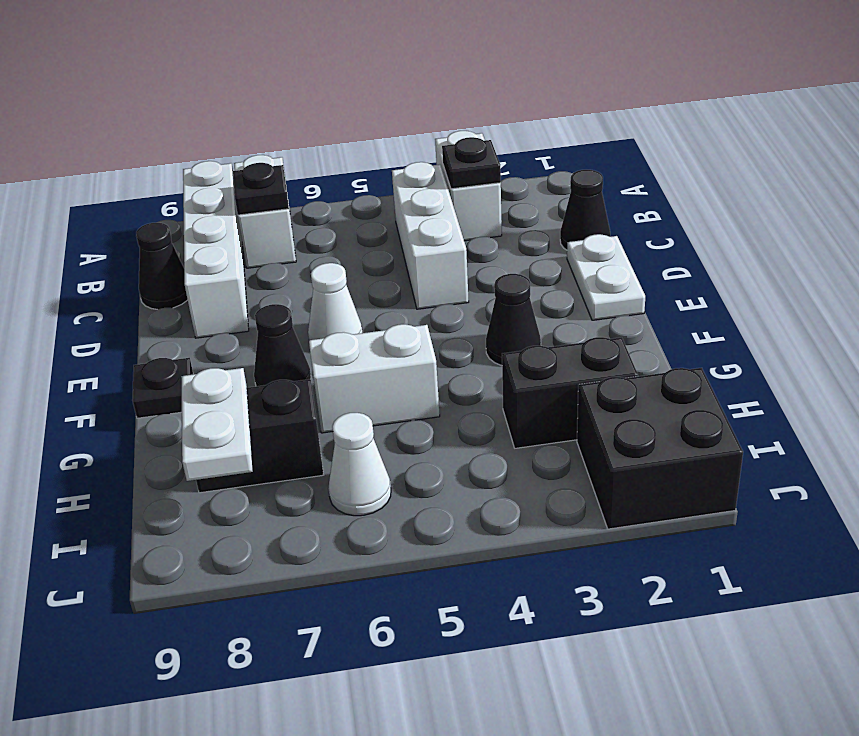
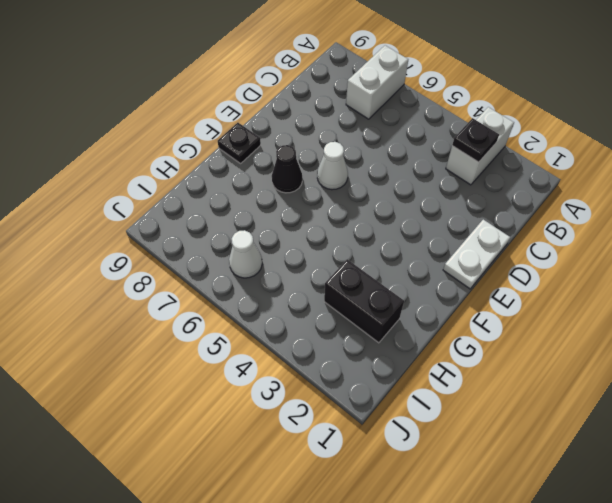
none -> white 1x4 brick [183,161,249,338]
none -> white 1x3 brick [392,162,469,309]
none -> black 1x1 cone [560,170,610,250]

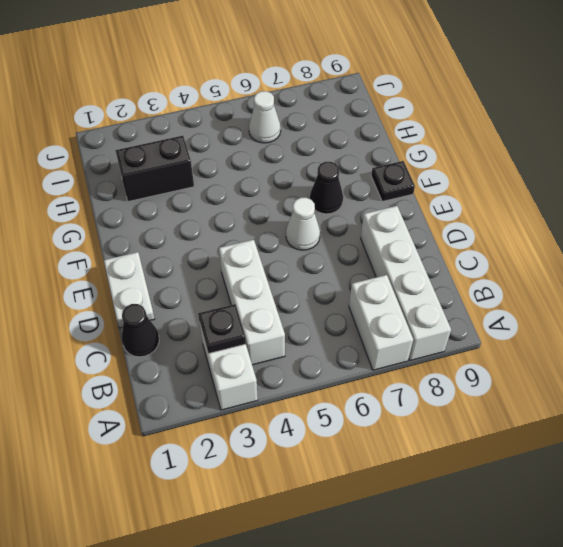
none -> black 1x1 cone [136,223,188,310]
none -> black 1x1 cone [486,274,541,366]
none -> white 1x2 brick [309,324,440,433]

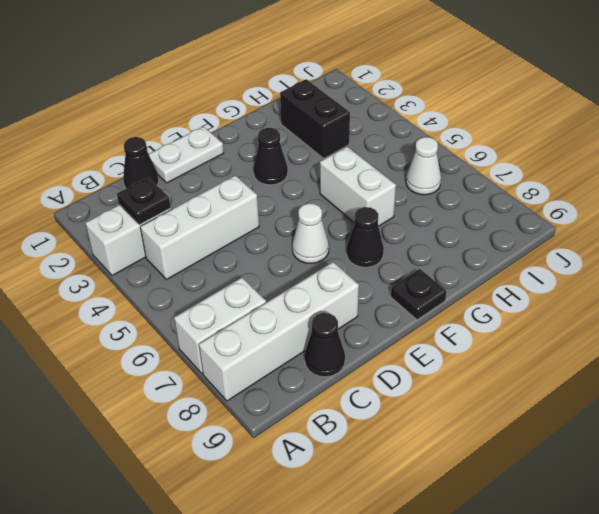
none -> black 1x2 brick [196,379,324,493]
none -> black 2x2 brick [577,368,743,529]
none -> black 1x1 plate [233,163,289,215]

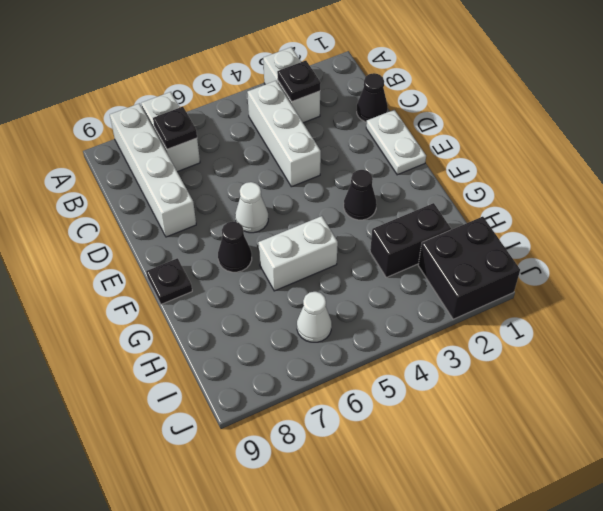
none -> black 1x1 cone [136,223,188,310]
none -> black 1x2 brick [196,379,324,493]
none -> white 1x2 plate [181,368,253,481]

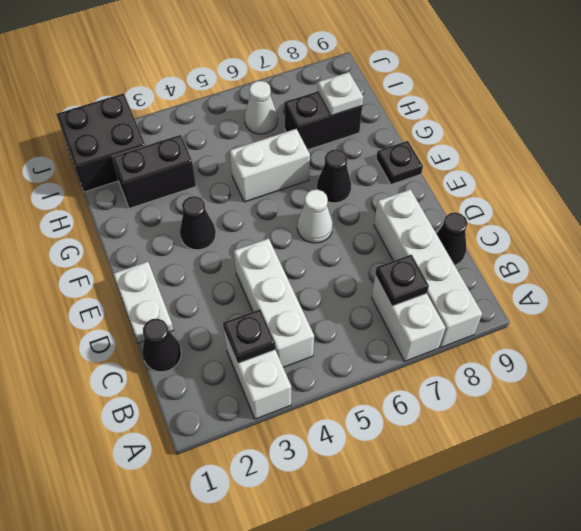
white 1x1 plate [317,72,363,116] -> white 1x2 plate [181,368,253,481]

